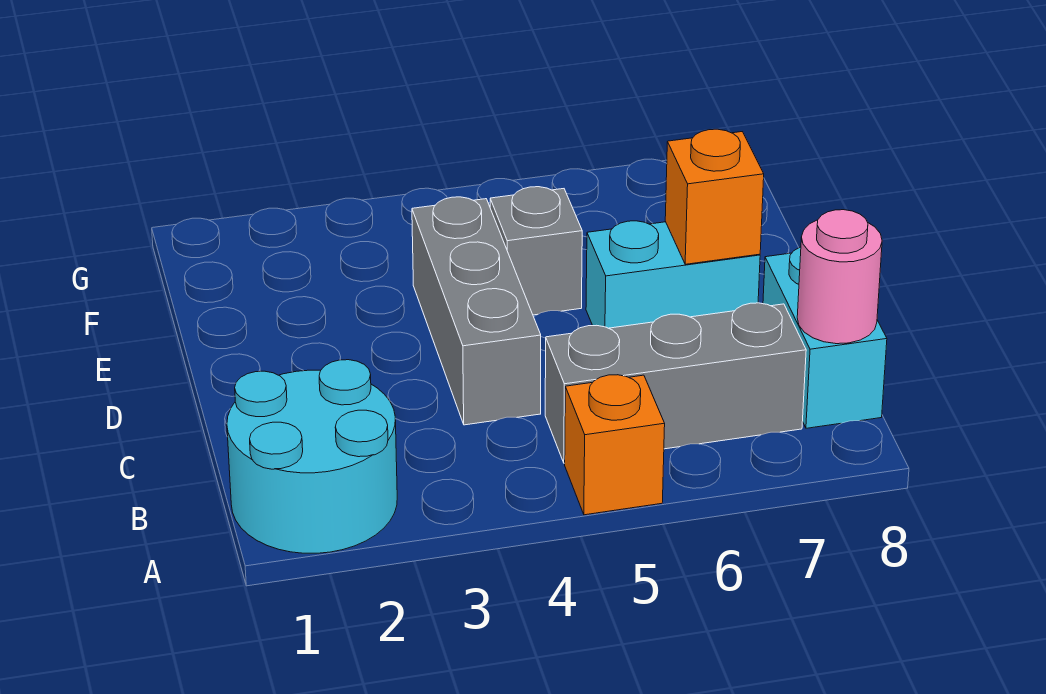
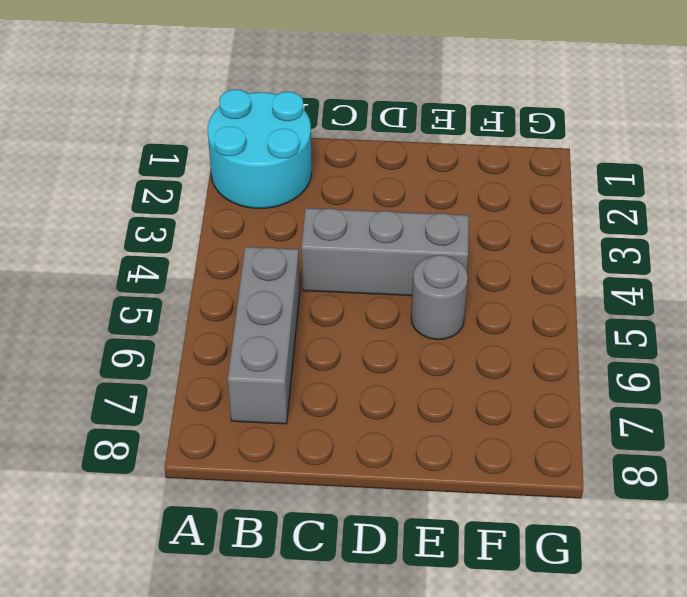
grey 1x1 round brick [411,255,468,340] -> grey 1x1 brick [490,187,582,315]
none -> orange 1x1 brick [565,375,665,515]
none -> cyan 1x2 brick [763,247,887,428]

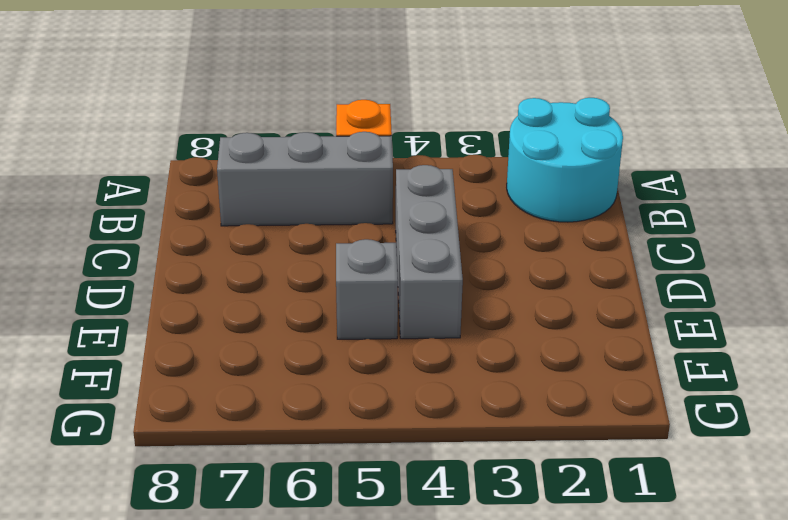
none -> cyan 1x2 brick [763,247,887,428]
none -> cyan 1x2 brick [586,221,760,328]

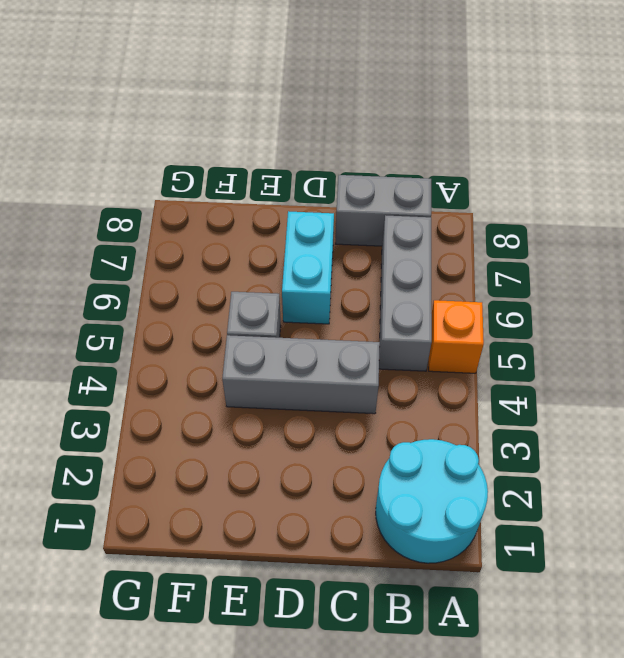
grey 1x2 brick [336,175,431,246] -> cyan 1x2 brick [763,247,887,428]
none -> pink 1x1 round brick [797,210,882,344]
none -> orange 1x1 brick [665,129,764,264]

